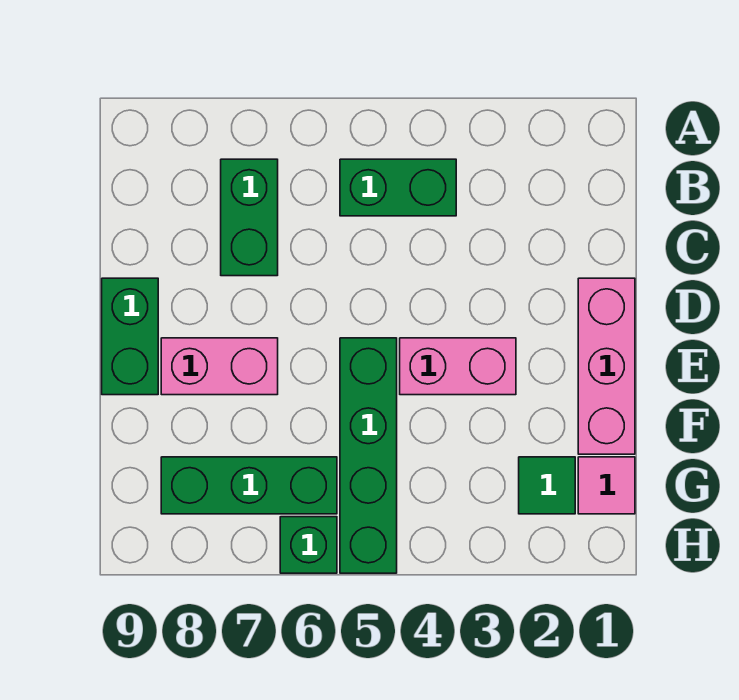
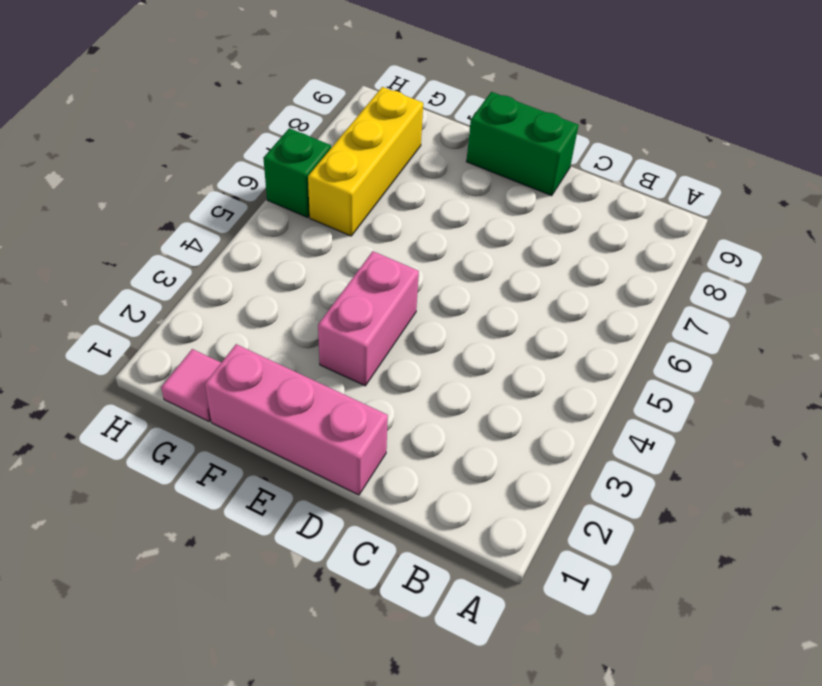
yellow 1x3 brick [308,87,423,236] -> green 1x3 brick [161,457,337,514]
none -> green 1x2 brick [340,159,456,216]
none -> green 1x2 brick [221,159,278,276]

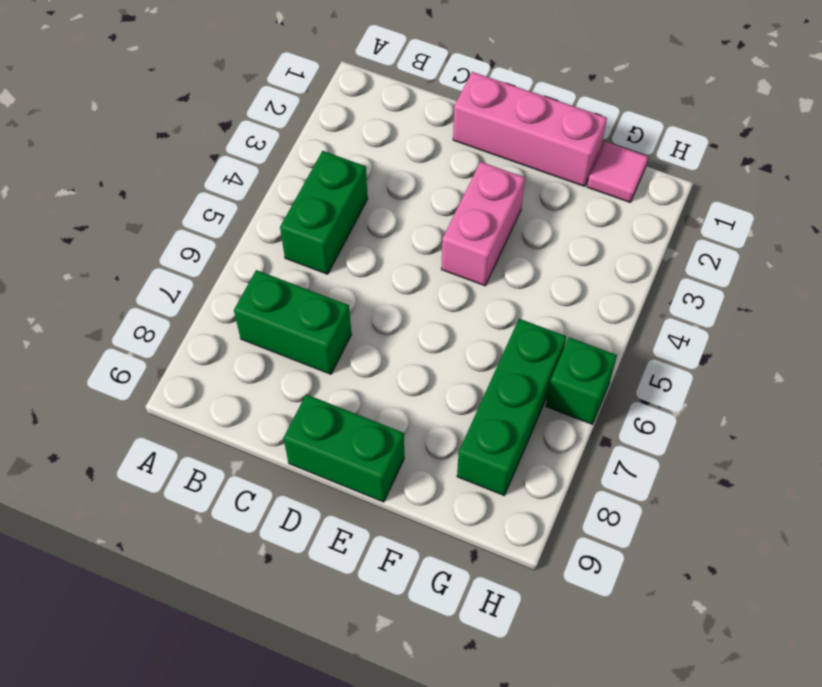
none -> green 1x4 brick [340,338,397,573]
none -> pink 1x2 brick [161,338,278,395]

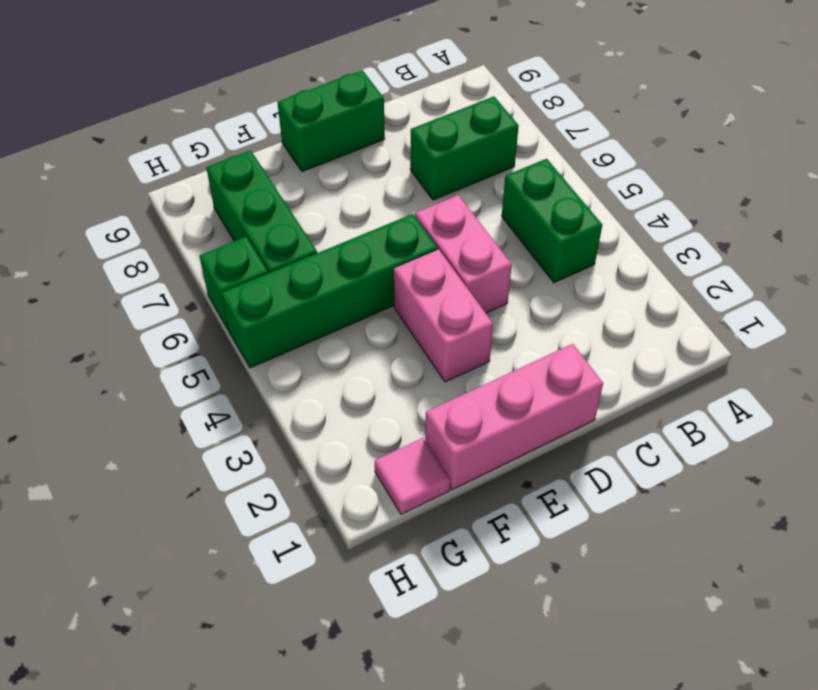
pink 1x2 brick [415,195,512,313] -> pink 1x2 brick moved to [161,338,278,395]
none -> green 1x1 tile [519,457,575,514]

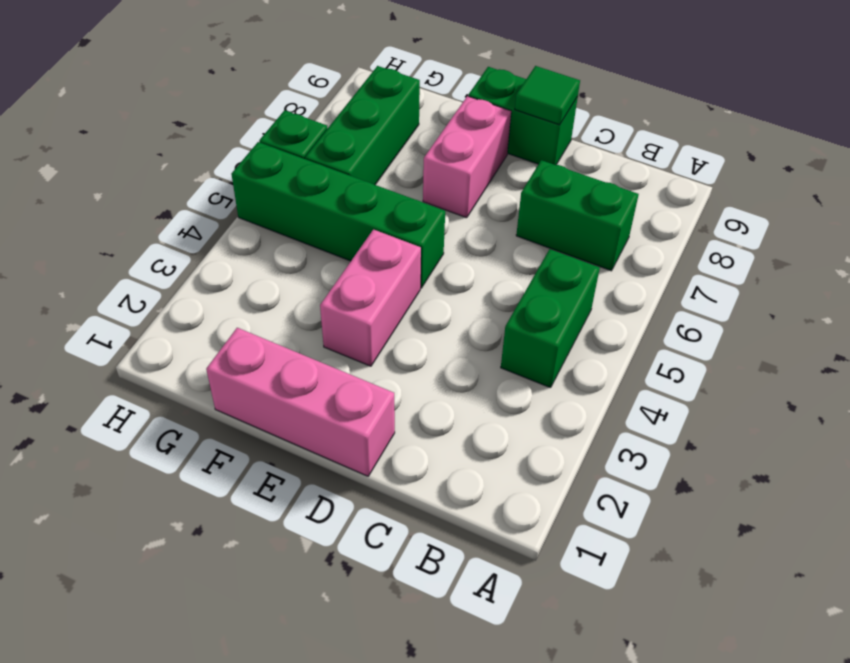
green 1x1 tile [515,66,580,125] -> green 1x1 tile moved to [519,457,575,514]
none -> pink 1x1 tile [578,457,635,514]

